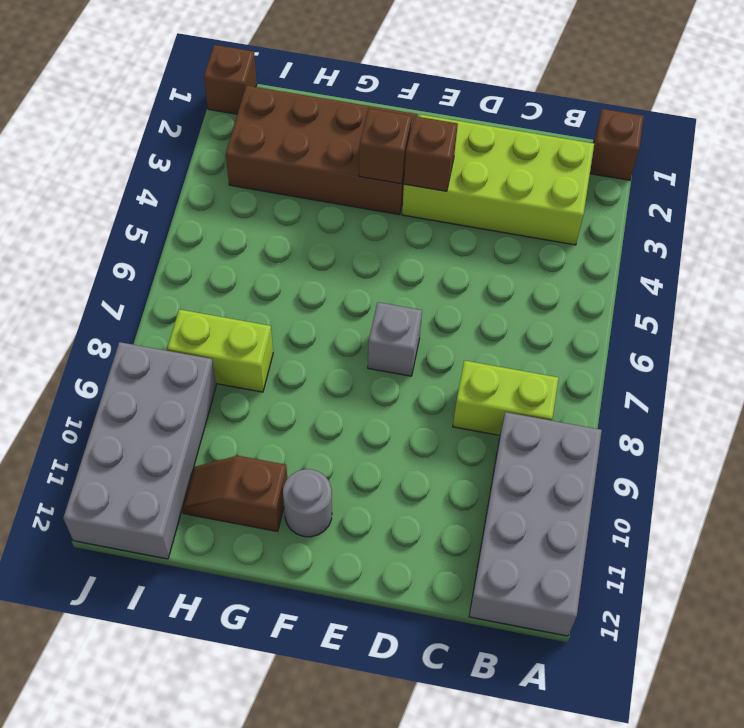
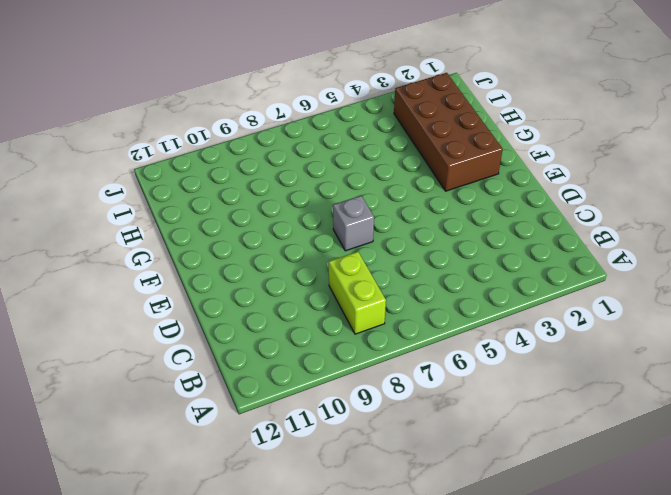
none -> brown 1x1 brick [590,109,644,180]
none -> grey 2x4 brick [469,412,602,636]
none -> lime 2x4 brick [402,115,594,245]

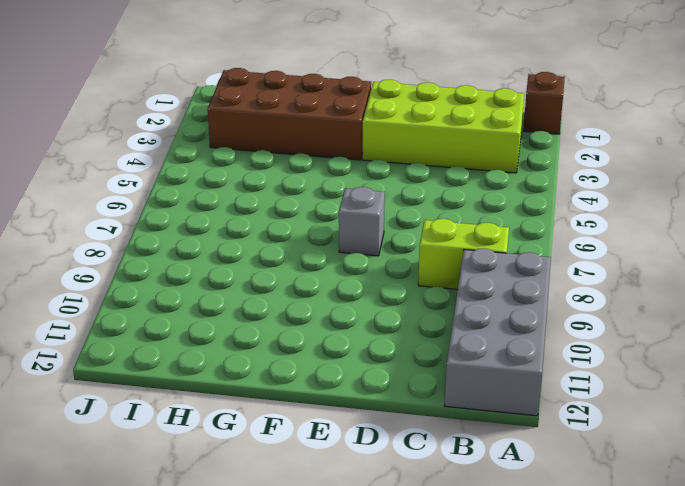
none -> grey 1x1 round brick [283,469,332,537]
none -> brown 1x2 slope [182,456,287,532]
none -> lime 1x2 brick [167,309,273,392]

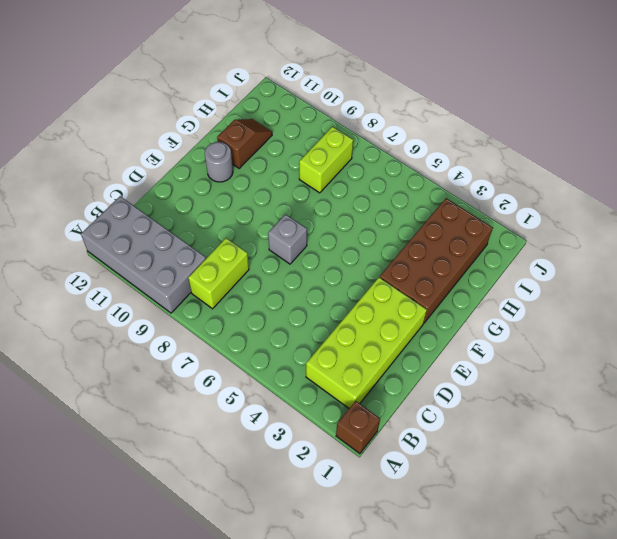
none -> grey 2x4 brick [63,342,216,559]
none -> brown 1x1 brick [204,45,257,114]
none -> brown 1x1 brick [404,116,458,191]

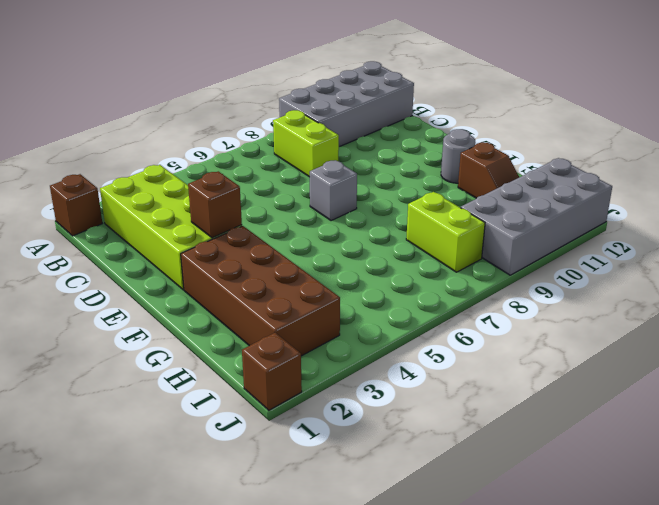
none -> brown 1x1 brick [359,109,412,184]

